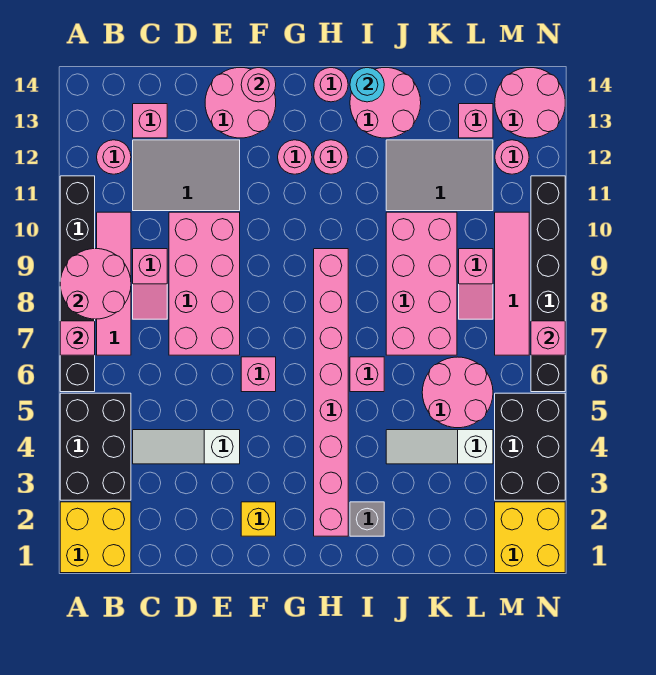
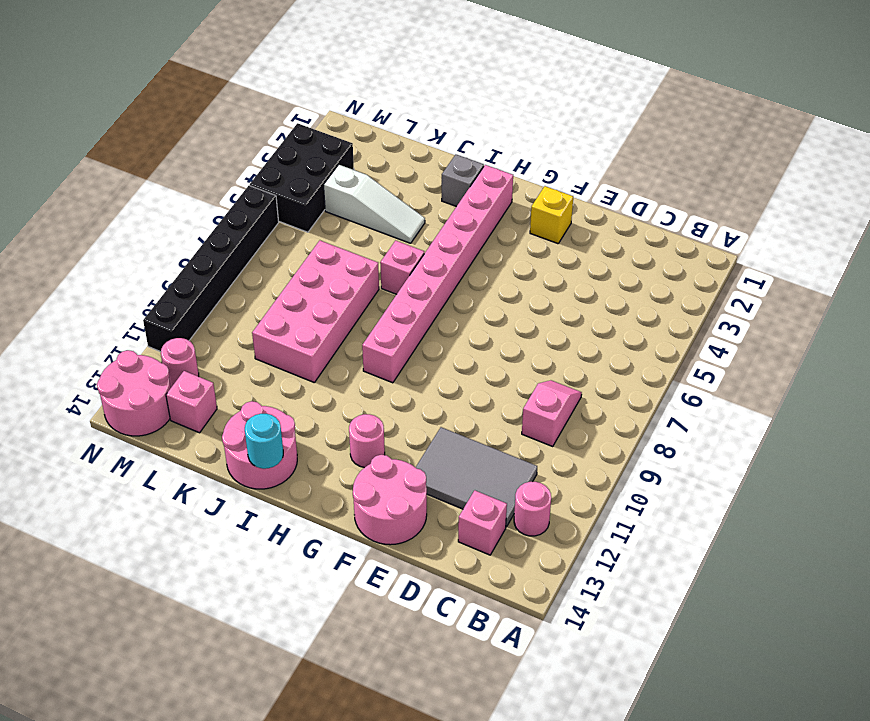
none -> yellow 2x2 brick [60,502,131,573]
none -> black 2x3 brick [60,393,131,500]
none -> black 1x6 brick [60,176,95,392]
none -> pink 1x4 tile [97,212,131,355]

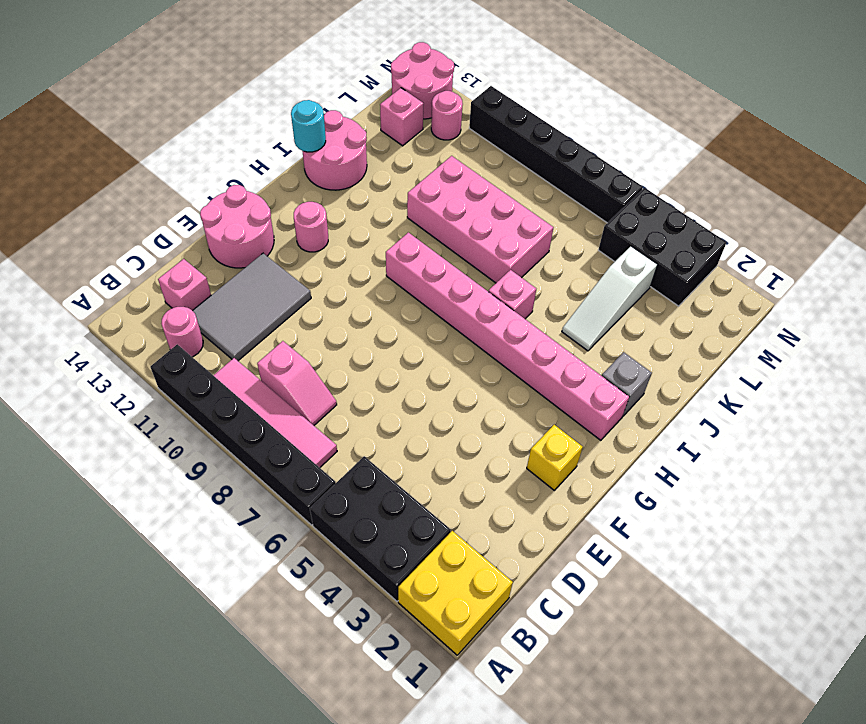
none -> white 1x3 slope [133,430,240,464]
none -> pink 2x4 brick [169,212,240,355]
none -> pink 1x1 brick [241,357,276,392]
none -> pink 1x1 round brick [314,140,348,174]

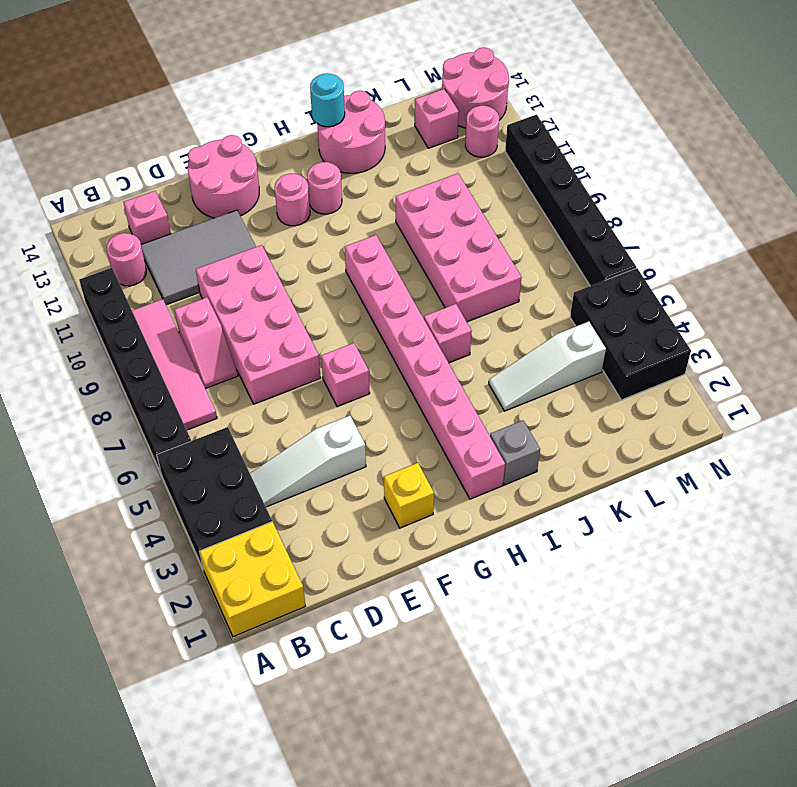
none -> pink 1x1 round brick [314,68,348,102]
none -> grey 2x3 tile [386,140,493,211]
none -> pink 2x2 round brick [422,357,493,428]
none -> pink 1x2 slope [459,249,493,319]

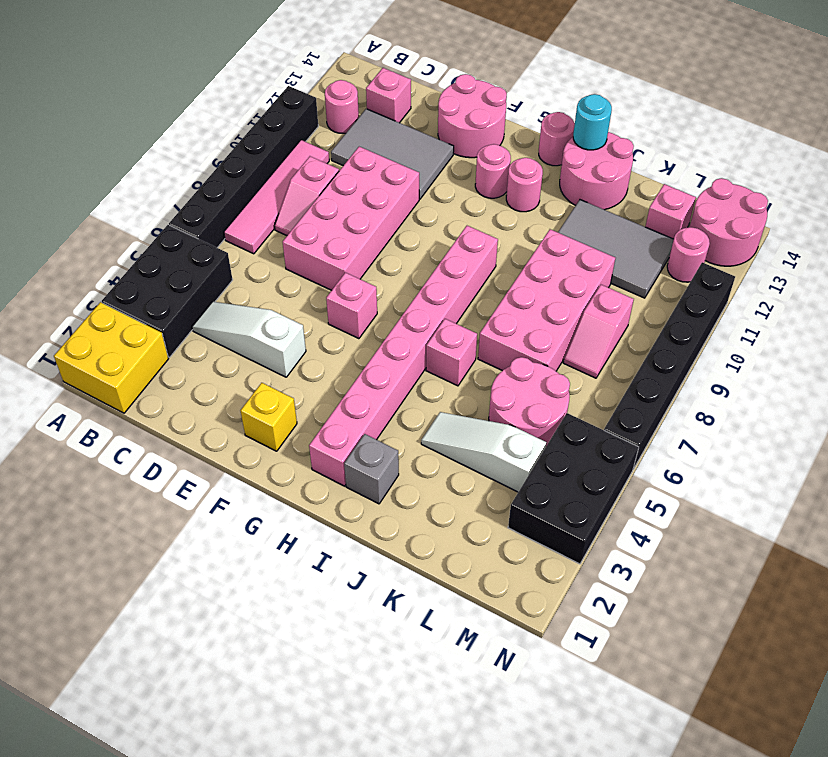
none -> yellow 2x2 brick [495,502,565,573]
none -> pink 1x4 tile [495,212,529,355]
none -> pink 1x1 brick [60,321,95,355]
none -> pink 2x2 round brick [60,249,131,319]

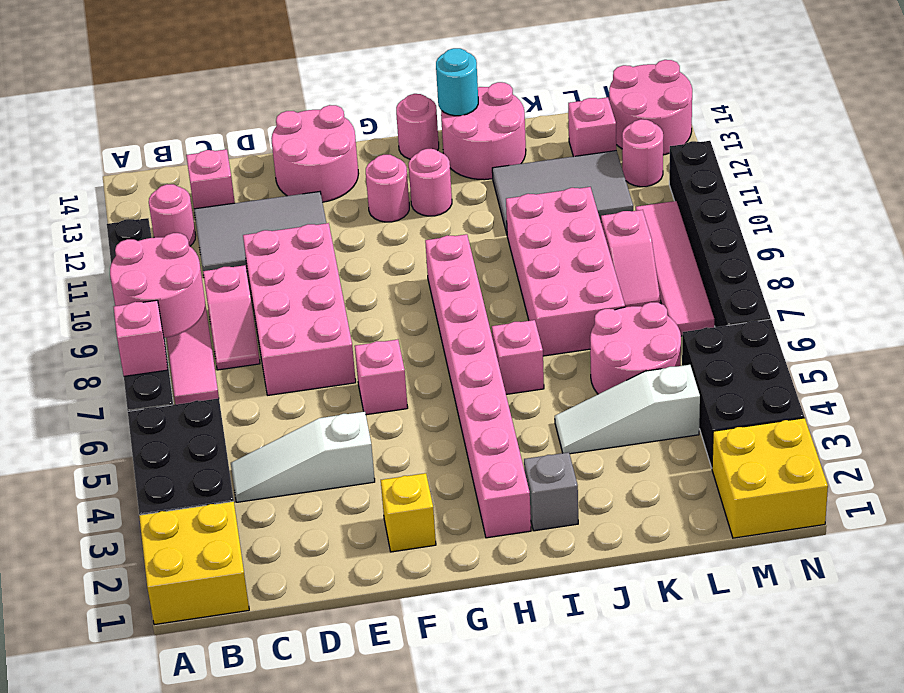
none -> pink 1x1 round brick [241,68,276,102]
none -> pink 1x1 brick [531,321,565,355]

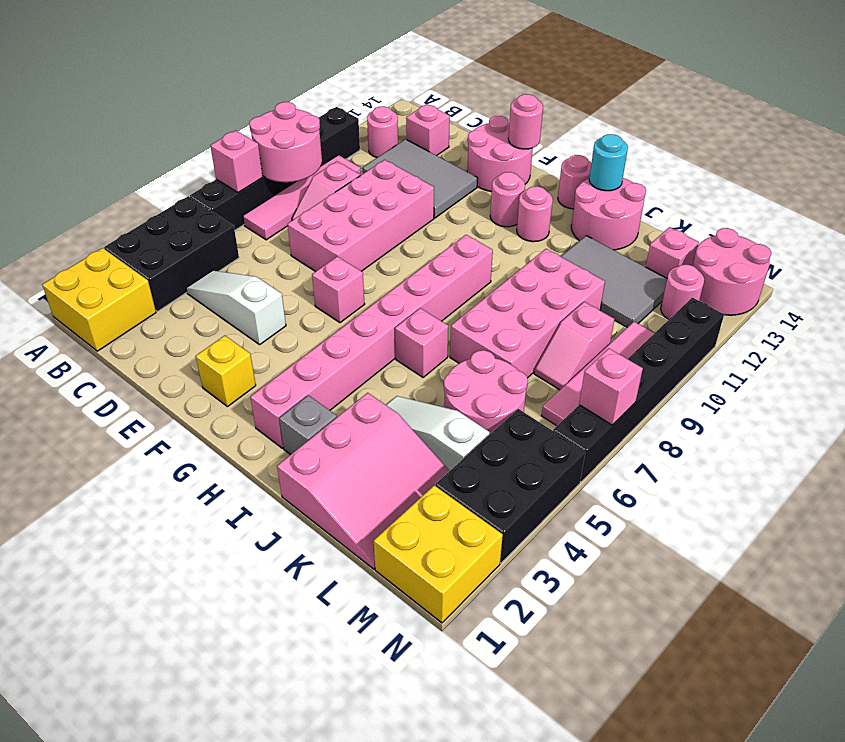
pink 3x3 slope [277,393,449,569] -> none

